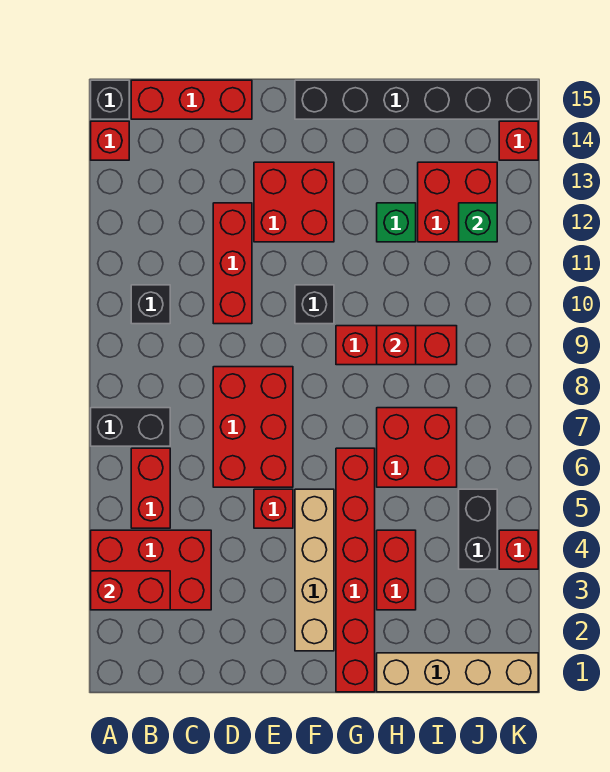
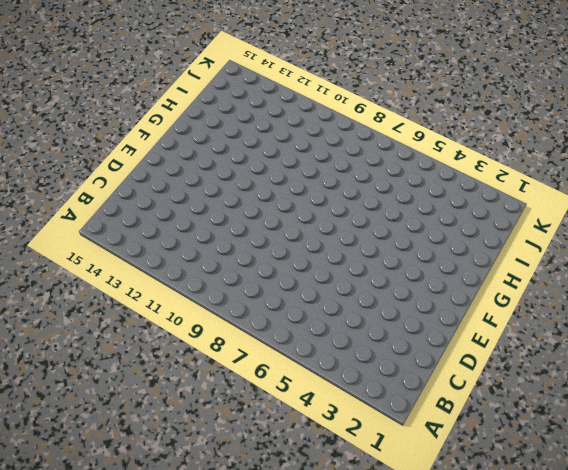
none -> red 2x3 brick [91,530,211,610]
none -> black 1x2 brick [91,408,170,446]
none -> red 1x1 brick [91,121,129,160]

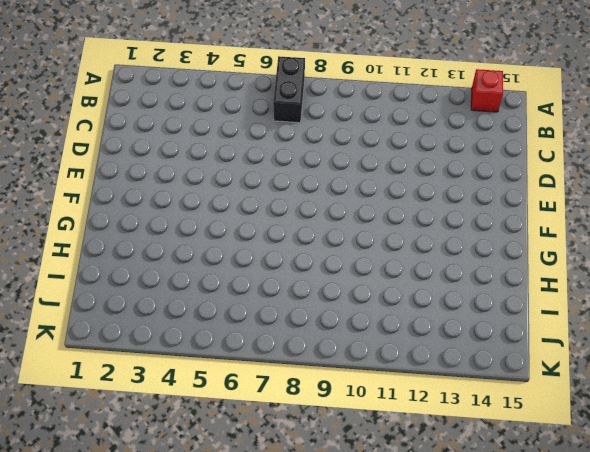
none -> red 2x3 brick [91,530,211,610]
none -> black 1x1 brick [91,80,129,119]
none -> red 1x2 brick [131,448,170,528]

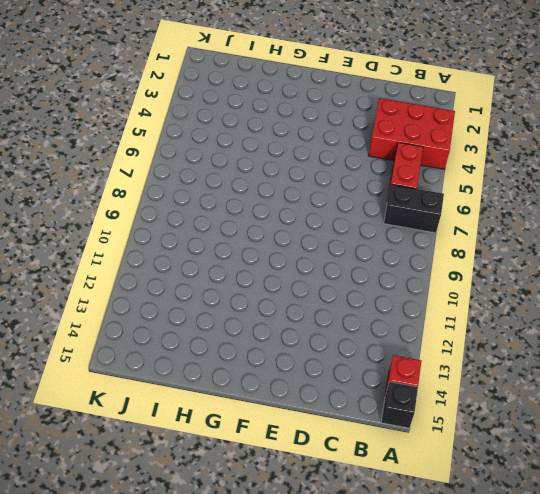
none -> black 1x1 brick [131,285,170,324]
none -> red 1x3 brick [131,80,252,119]
none -> red 2x3 brick [213,367,293,487]

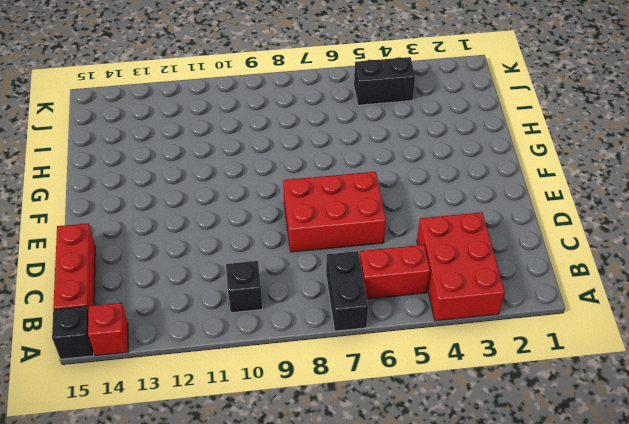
none -> red 1x3 brick [213,203,252,324]
none -> red 1x1 brick [254,489,293,528]
none -> red 2x2 brick [254,162,334,242]

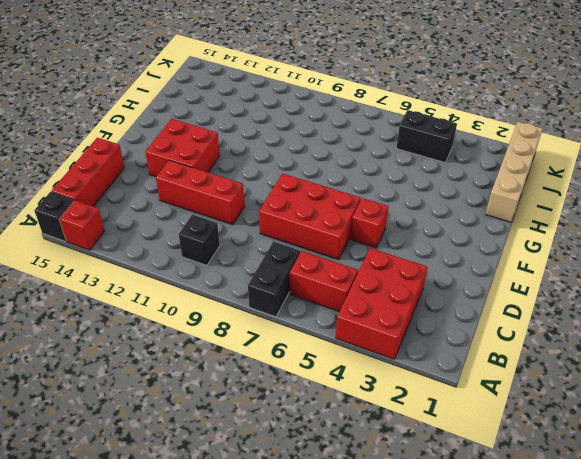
none -> tan 1x4 brick [295,489,334,651]
none -> black 1x1 brick [295,285,334,324]
none -> black 1x6 brick [295,80,538,119]

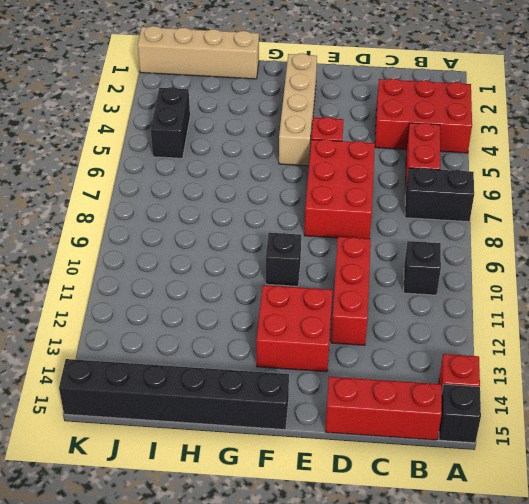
none -> red 1x6 brick [336,448,375,692]
none -> red 1x3 brick [336,326,457,365]
none -> red 1x2 brick [377,530,416,610]

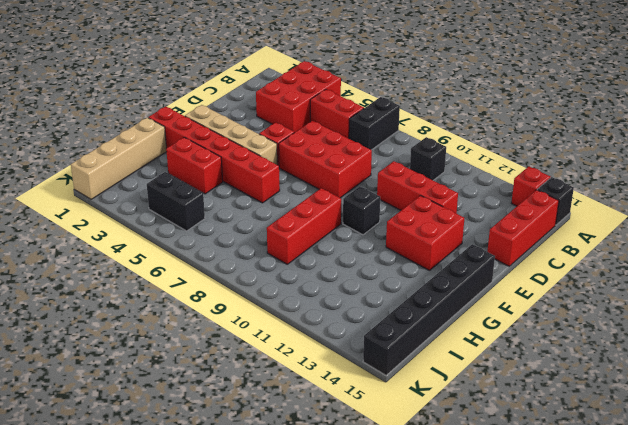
none -> red 2x2 brick [377,408,457,487]
none -> green 1x1 brick [377,203,416,242]
none -> red 2x2 brick [418,162,497,242]

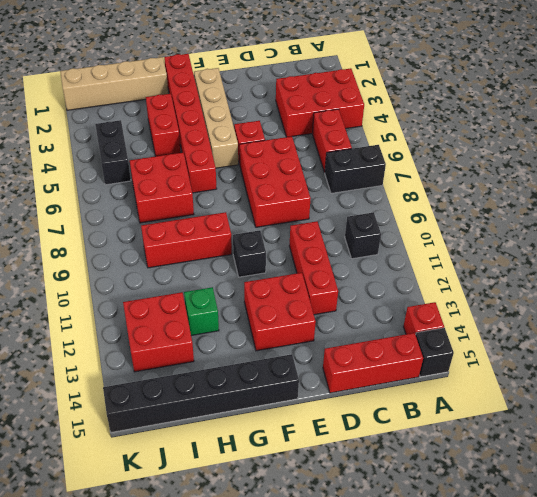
none -> red 1x1 brick [499,530,538,569]
none -> red 1x1 brick [499,121,538,160]
none -> red 1x2 brick [91,571,170,610]

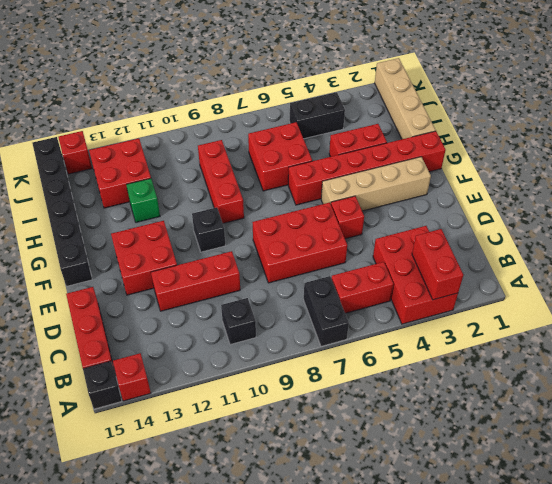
none -> red 1x1 brick [499,530,538,569]
none -> red 1x1 brick [377,326,416,365]
none -> green 1x1 brick [459,203,497,242]

